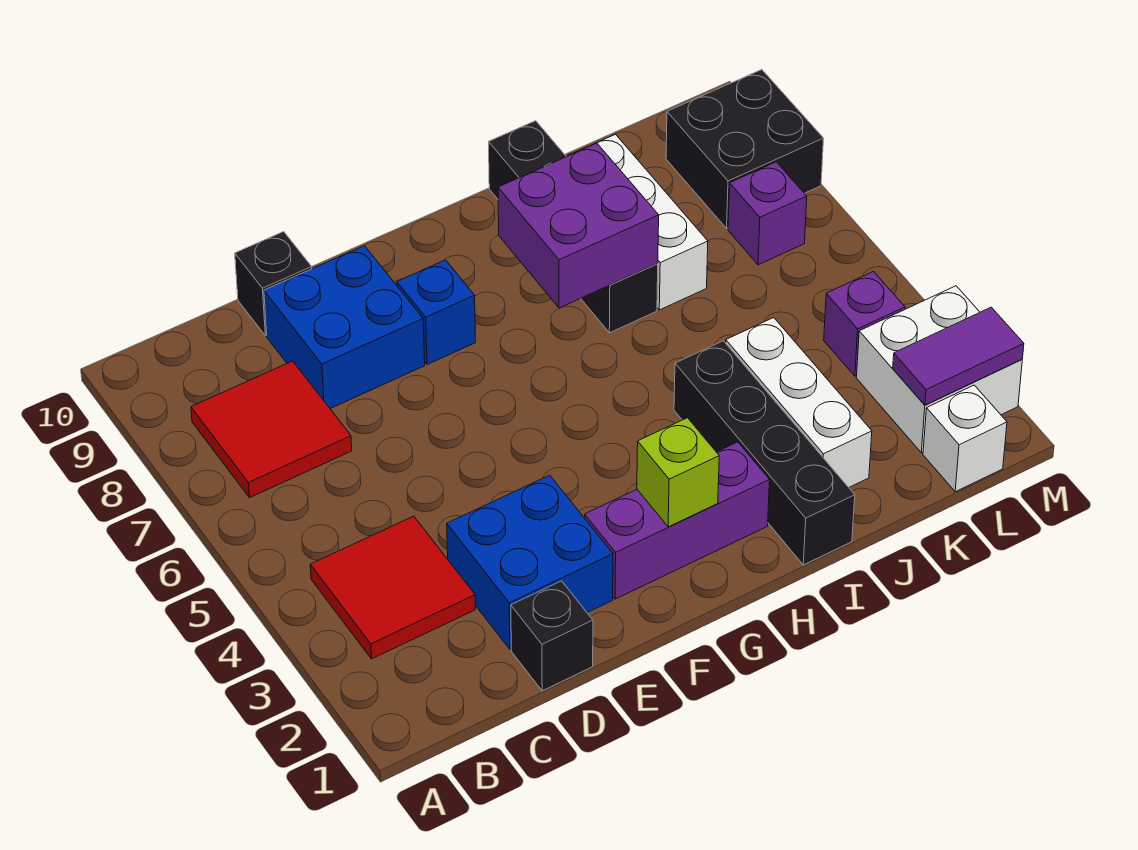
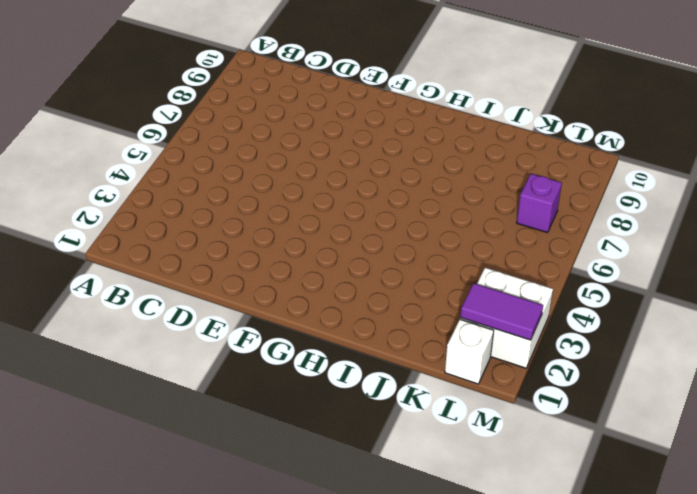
none -> red 2x2 tile [310,516,475,659]
none -> red 2x2 tile [191,361,352,498]
none -> black 1x1 brick [511,581,593,691]

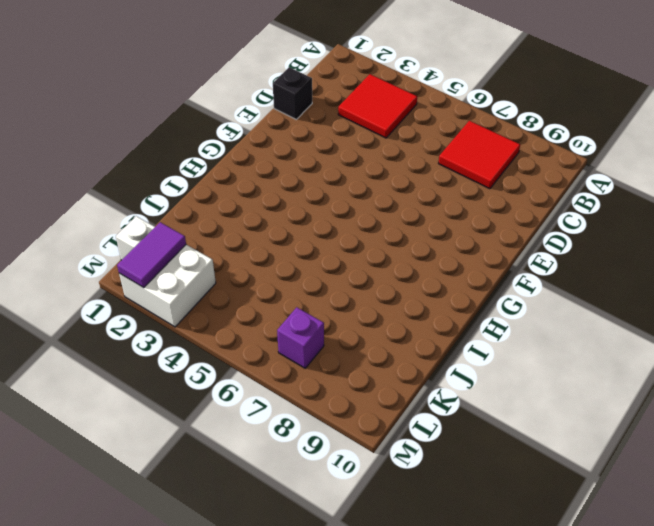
none -> blue 2x2 brick [447,475,613,649]
none -> blue 2x2 brick [264,246,425,409]
none -> black 1x1 brick [235,232,312,336]

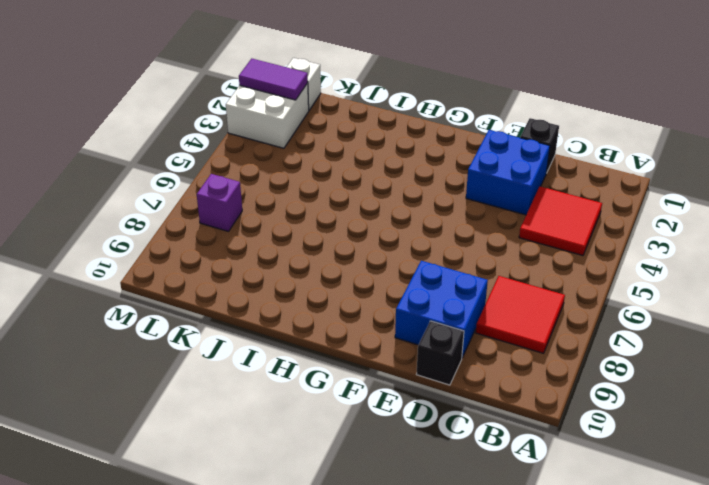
none -> purple 1x3 brick [585,442,770,599]
none -> blue 1x1 brick [397,260,476,365]
none -> black 1x4 brick [674,341,855,565]

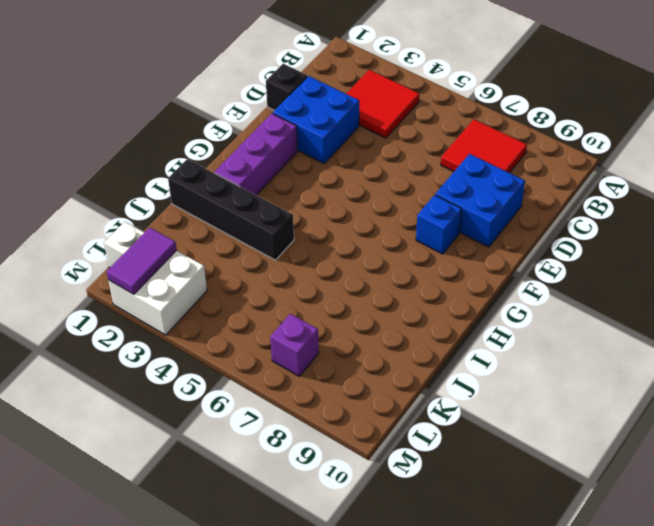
none -> black 1x1 brick [235,232,312,336]
none -> black 1x4 brick [489,121,658,333]
none -> white 1x3 brick [726,318,872,487]

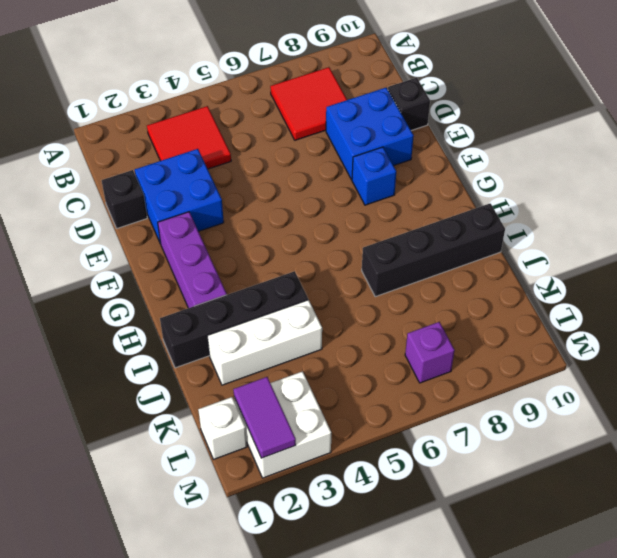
none -> white 1x3 brick [568,134,708,310]
none -> purple 1x1 brick [824,271,905,376]
none -> black 2x2 brick [666,70,824,228]

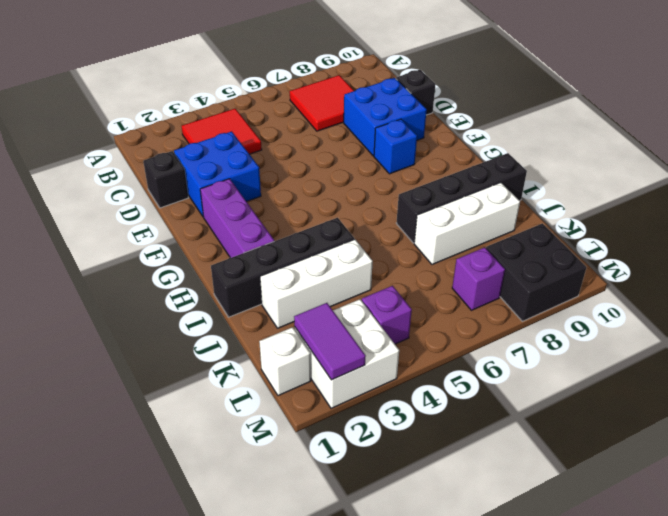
none -> lime 1x1 brick [637,418,719,527]
none -> purple 2x2 brick [498,143,659,308]

